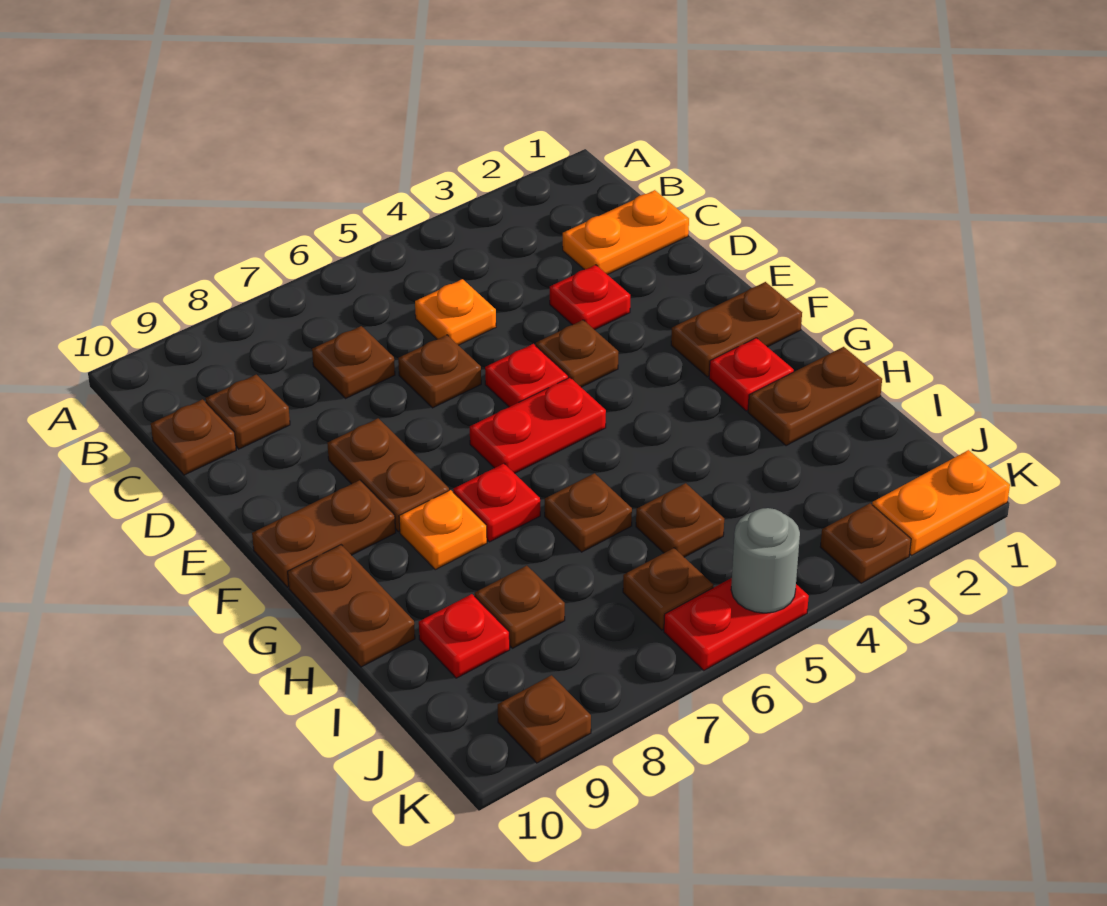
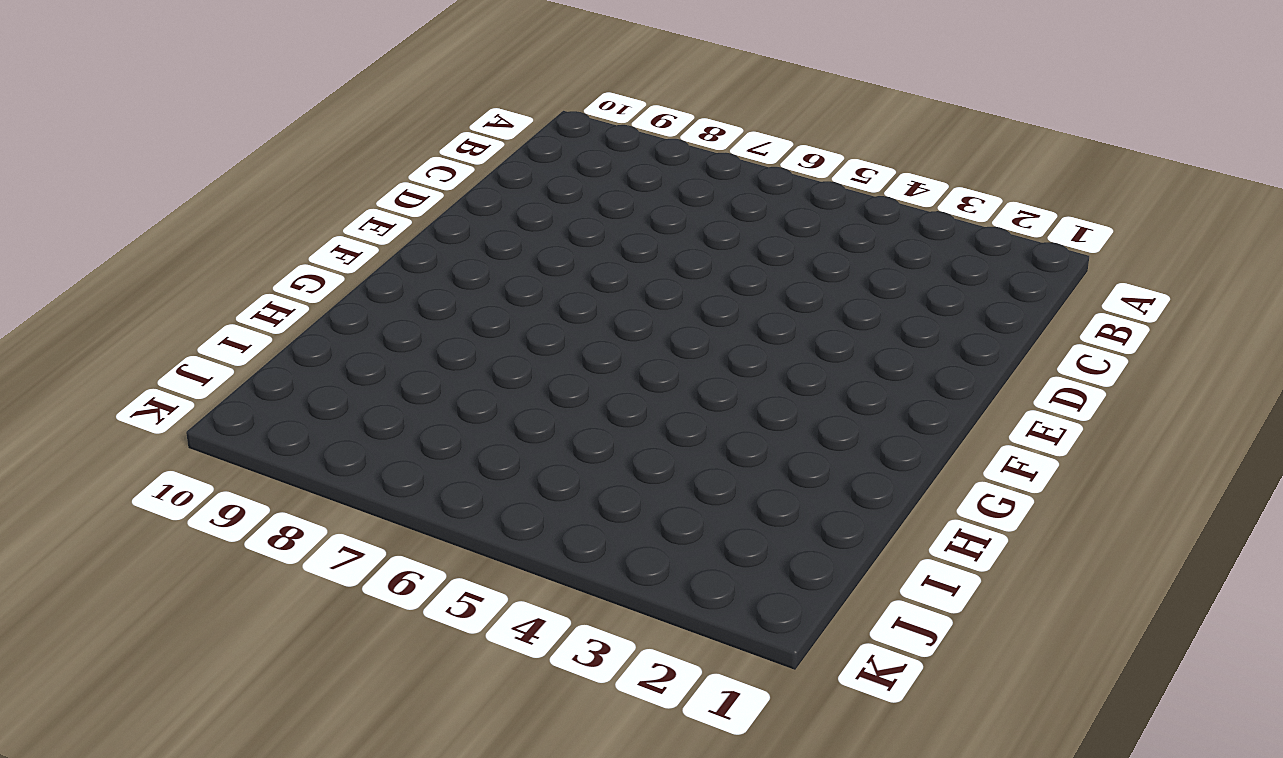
none -> orange 1x2 plate [563,190,689,275]
none -> orange 1x1 plate [415,279,496,345]
none -> brown 1x1 plate [312,326,395,398]

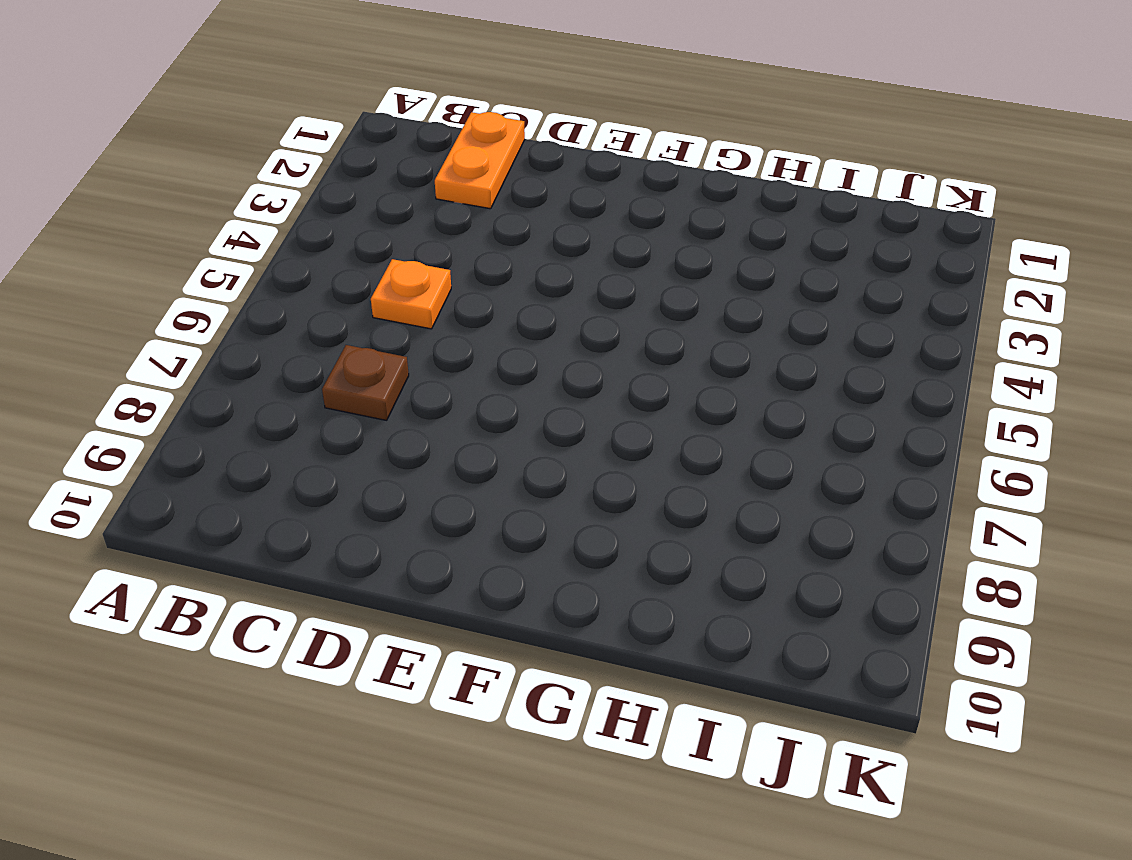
none -> brown 1x1 plate [205,375,290,449]
none -> brown 1x1 plate [151,399,236,475]
none -> red 1x1 plate [550,265,630,330]

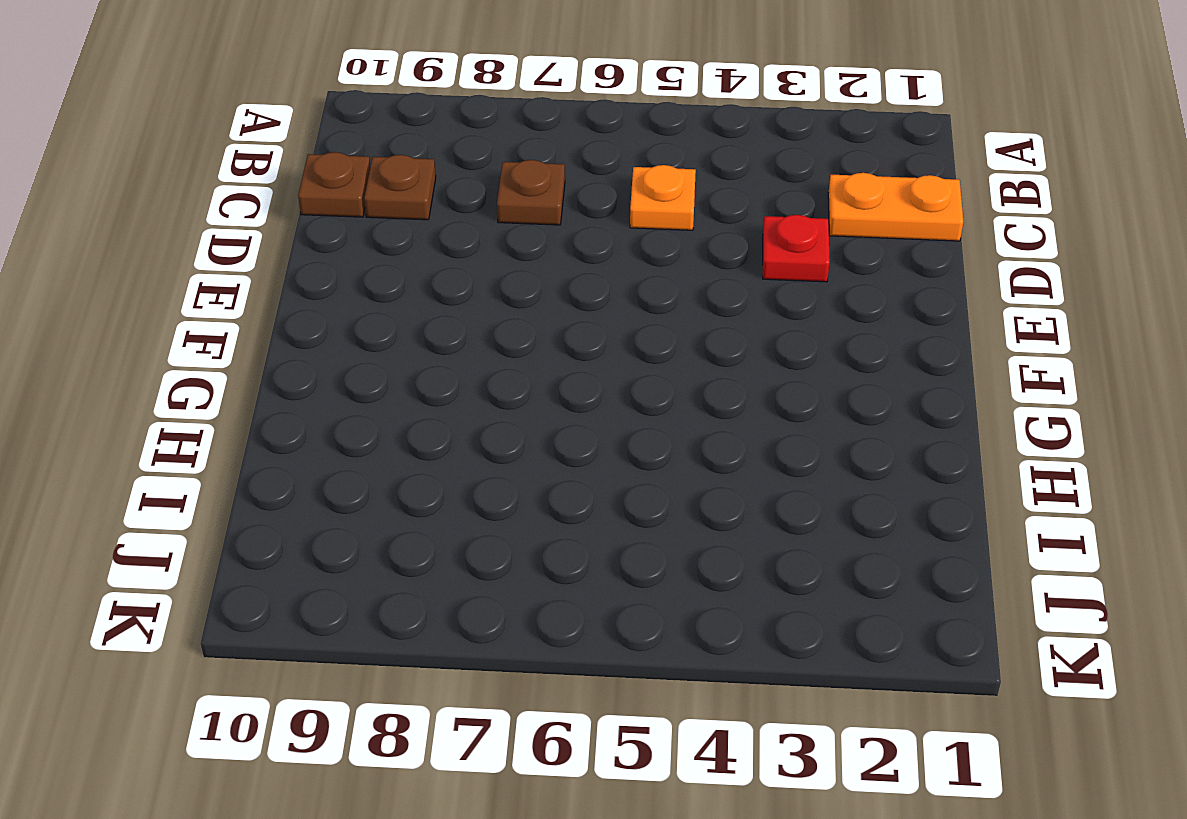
none -> brown 1x1 plate [398,335,481,408]
none -> brown 1x1 plate [536,320,618,387]
none -> red 1x1 plate [485,344,568,407]

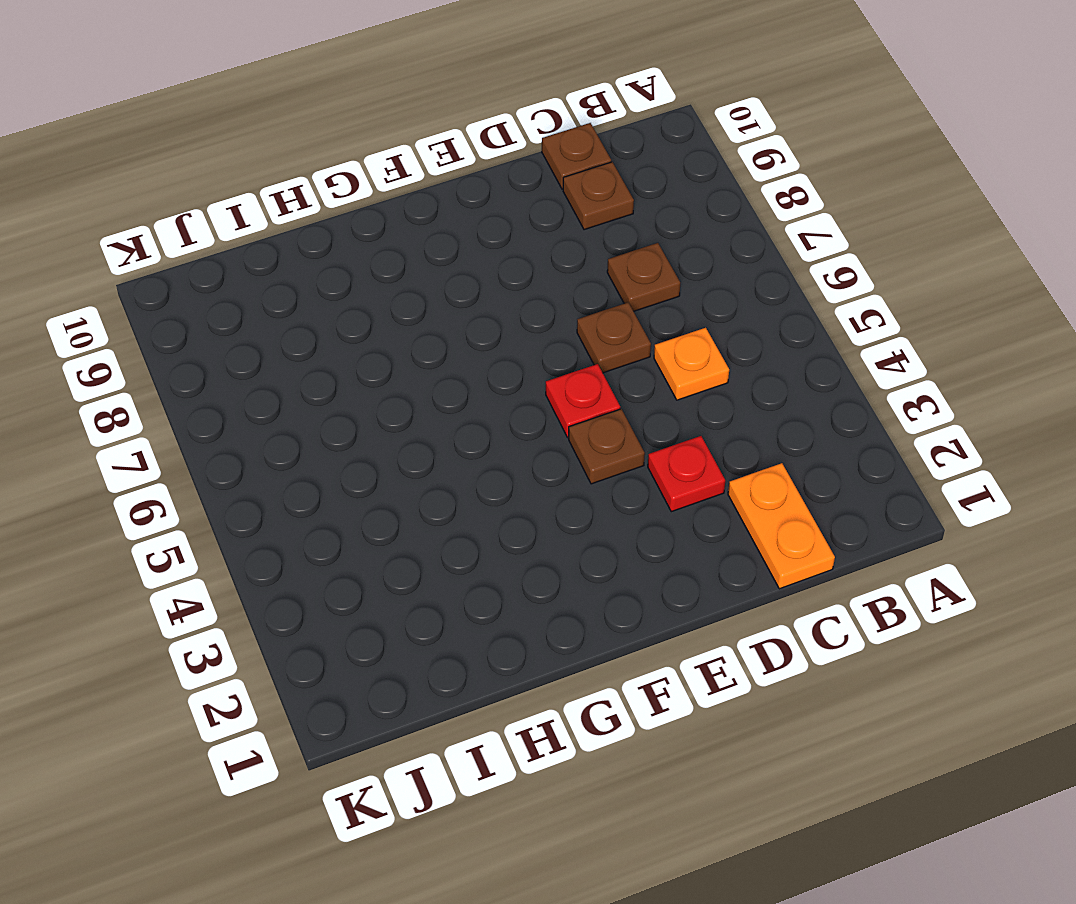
none -> brown 1x2 plate [327,418,449,532]
none -> brown 1x2 plate [671,282,802,377]
none -> red 1x2 plate [470,378,606,473]

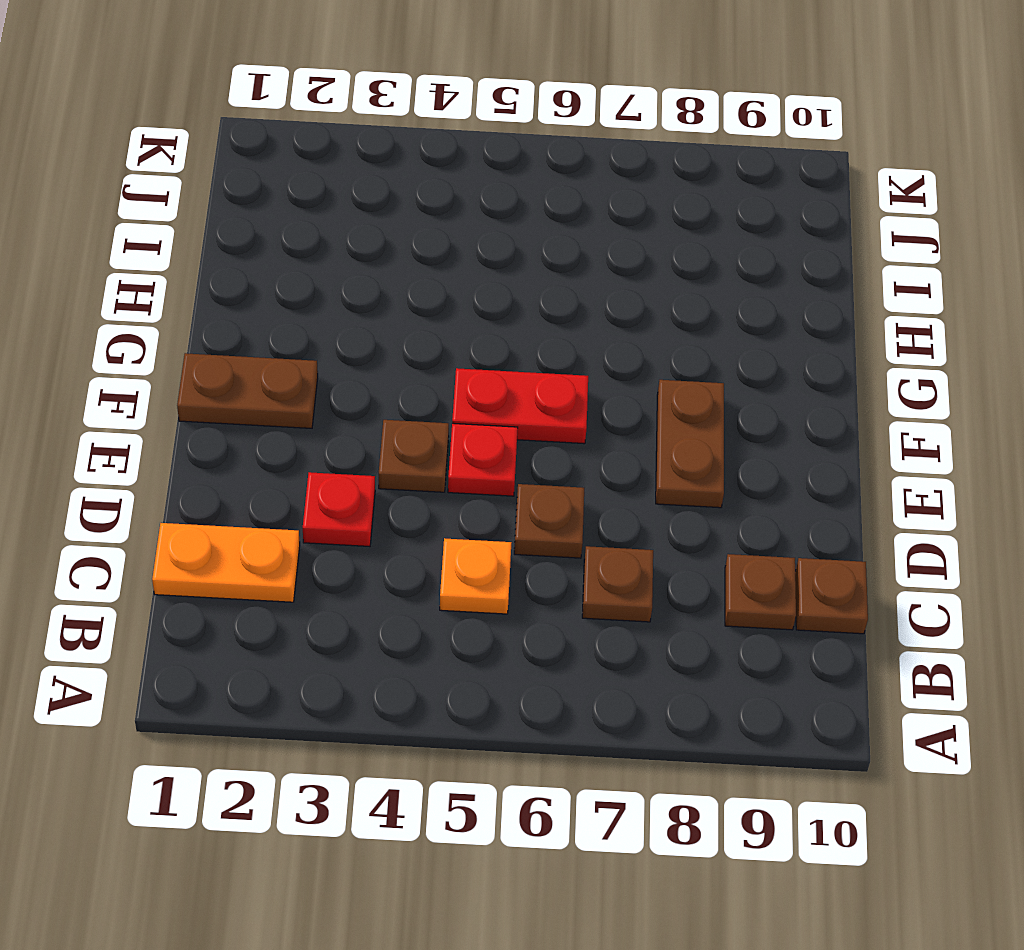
none -> brown 1x2 plate [252,480,396,587]
none -> red 1x1 plate [709,338,794,411]
none -> red 1x1 plate [453,464,540,542]

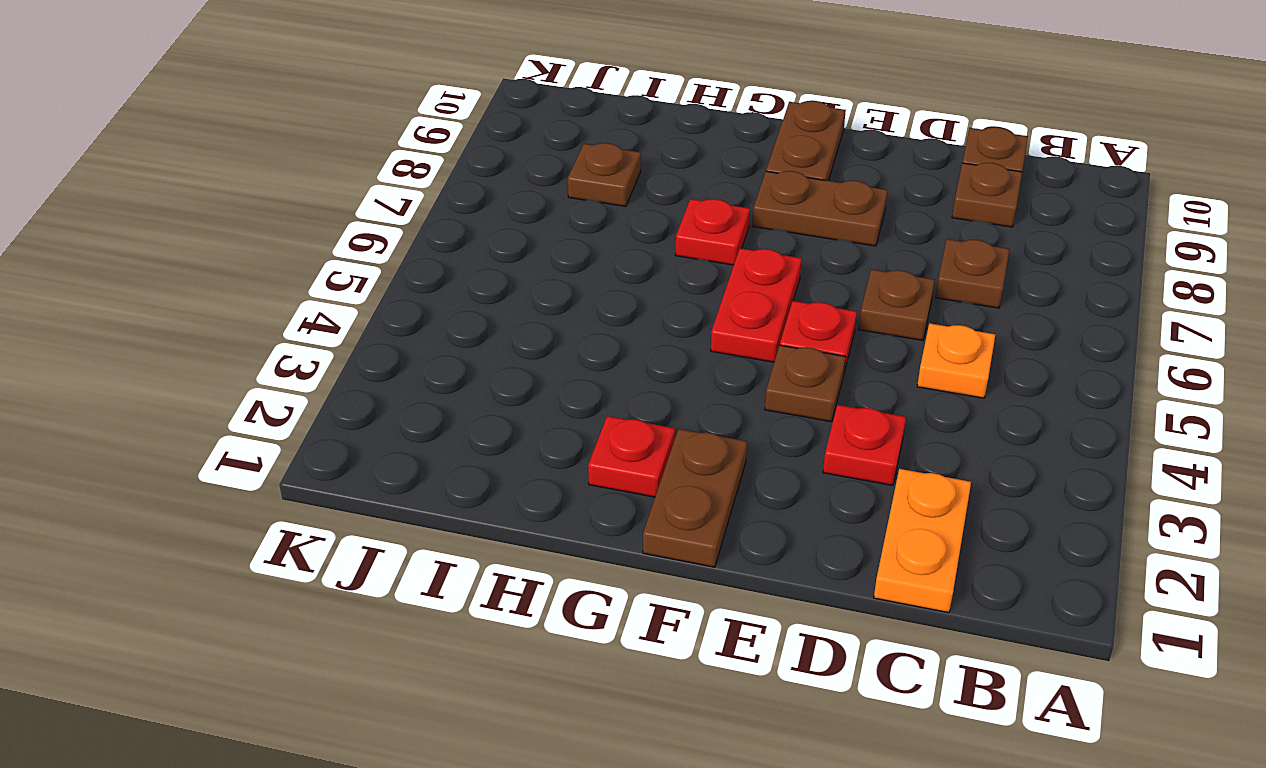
none -> orange 1x1 plate [399,490,487,570]
none -> brown 1x2 plate [288,545,415,667]
none -> brown 1x2 plate [748,347,882,446]

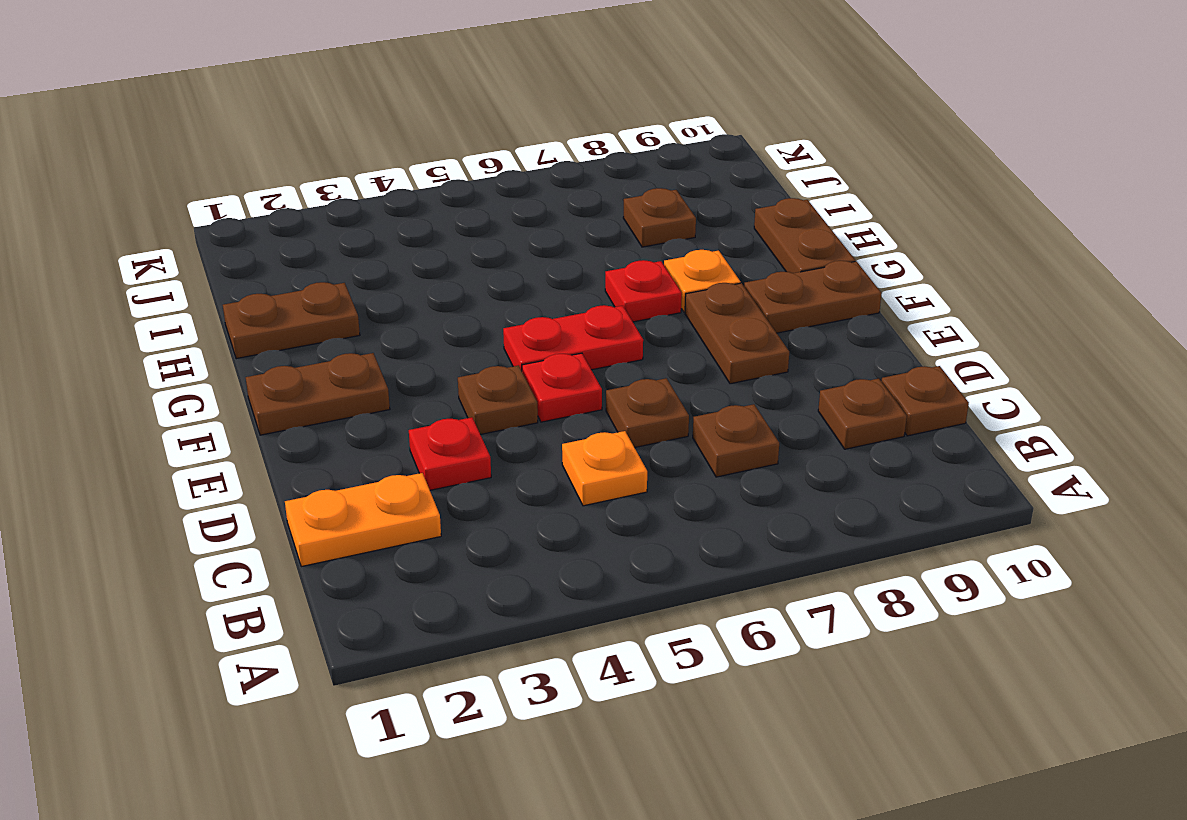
none -> red 1x1 plate [709,338,794,411]
none -> brown 1x1 plate [545,473,632,552]
none -> brown 1x1 plate [636,483,724,557]

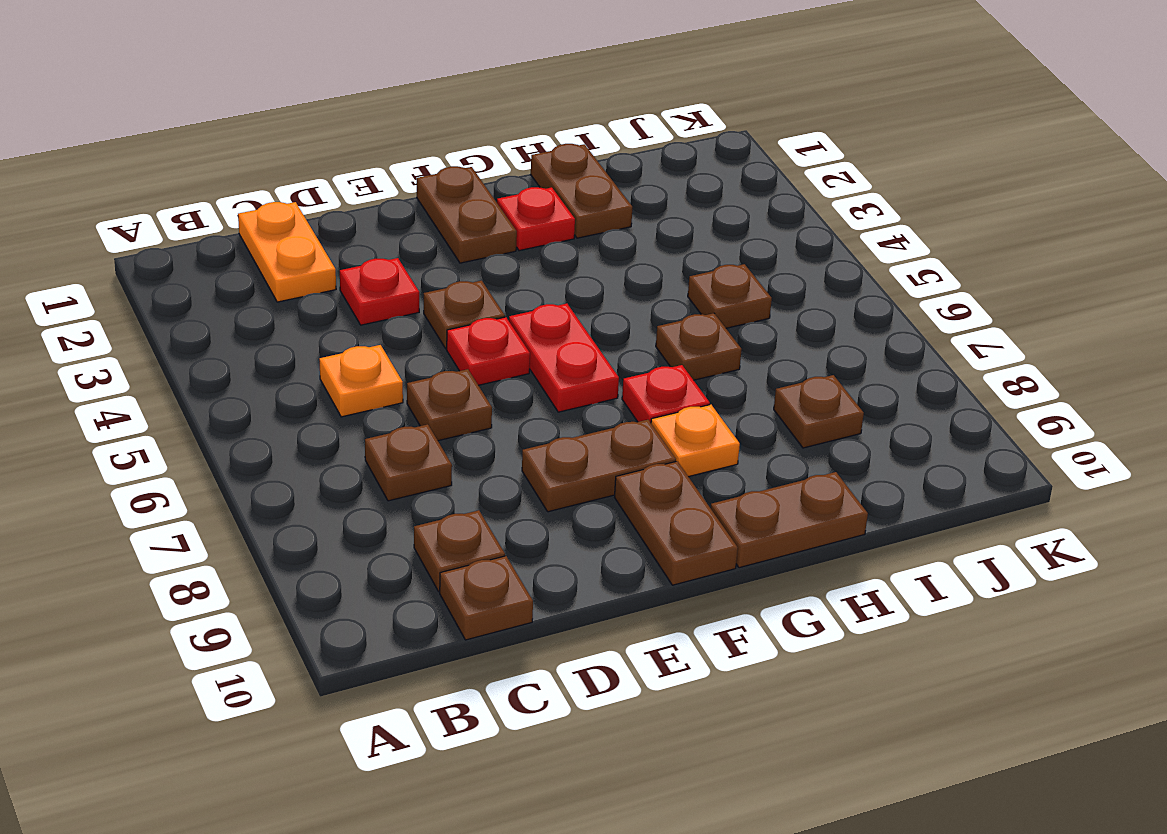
none -> red 1x1 plate [419,594,510,678]
none -> brown 1x1 plate [623,548,713,630]
none -> orange 1x2 plate [872,450,1010,555]

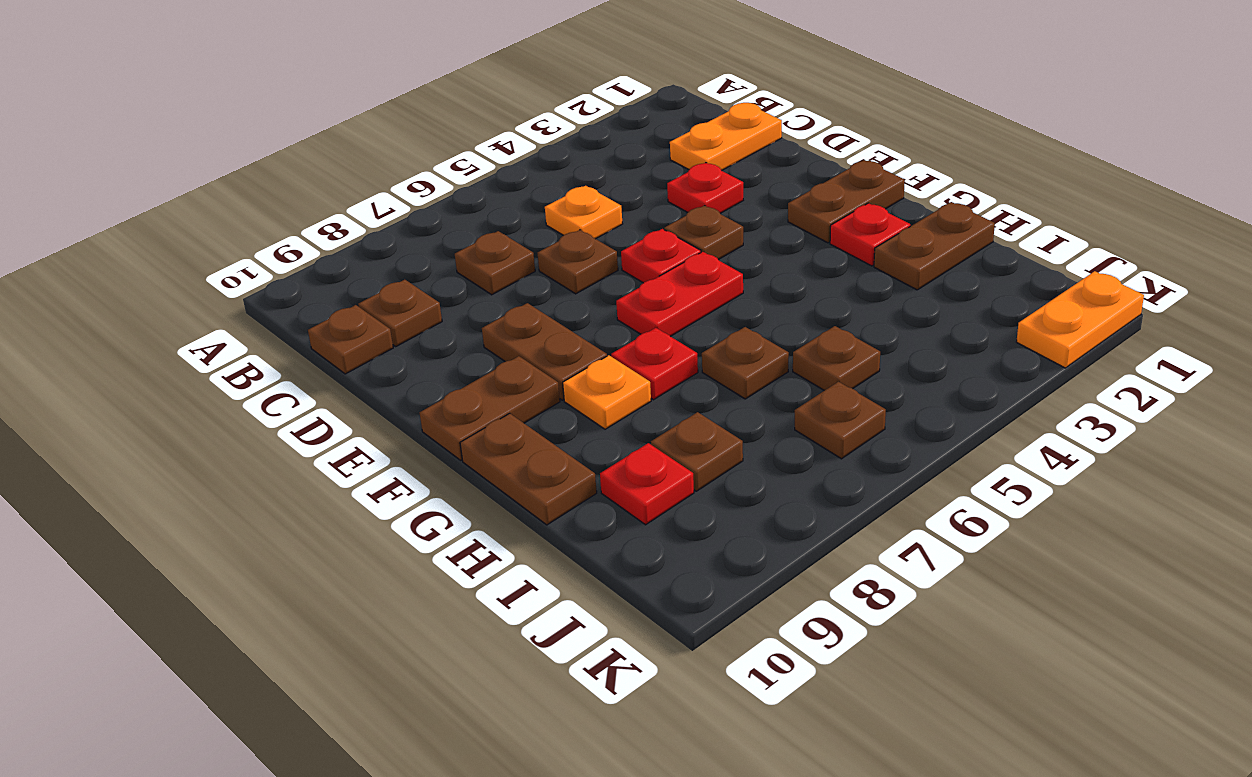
none -> brown 1x1 plate [820,503,911,583]
none -> red 1x2 plate [664,578,809,670]
none -> brown 1x1 plate [498,675,591,763]

